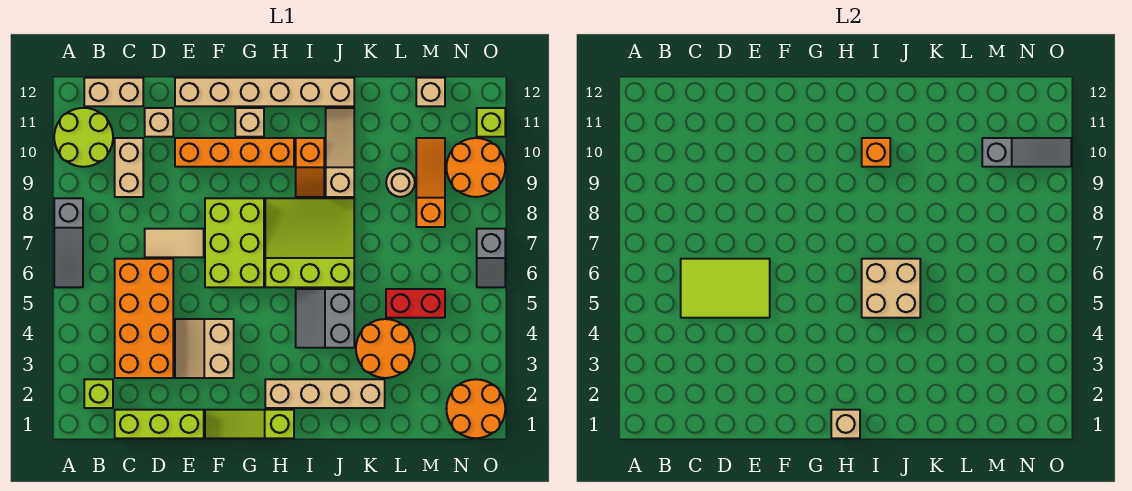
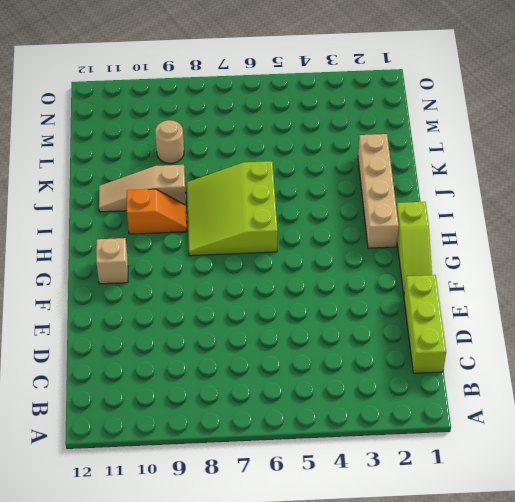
none -> grey 1x3 slope [54,198,83,287]
none -> lime 2x2 round brick [54,108,113,167]
none -> lime 1x1 brick [84,379,113,408]
none -> tan 1x2 brick [84,78,143,106]

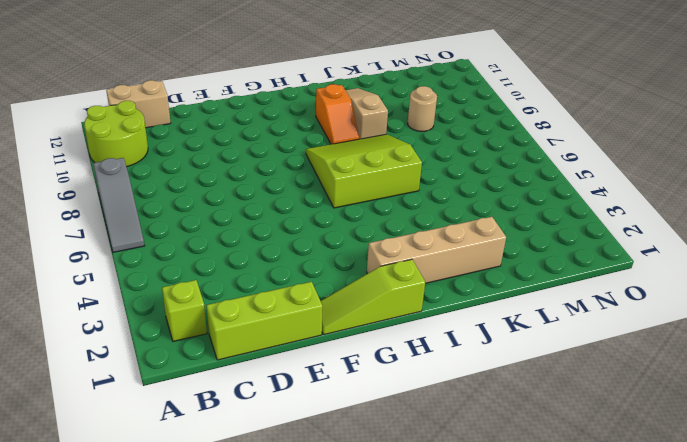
none -> orange 2x4 brick [115,259,173,378]
none -> tan 1x2 brick [115,138,143,197]
none -> tan 1x2 tile [145,229,204,257]
none -> tan 1x1 brick [145,108,173,137]

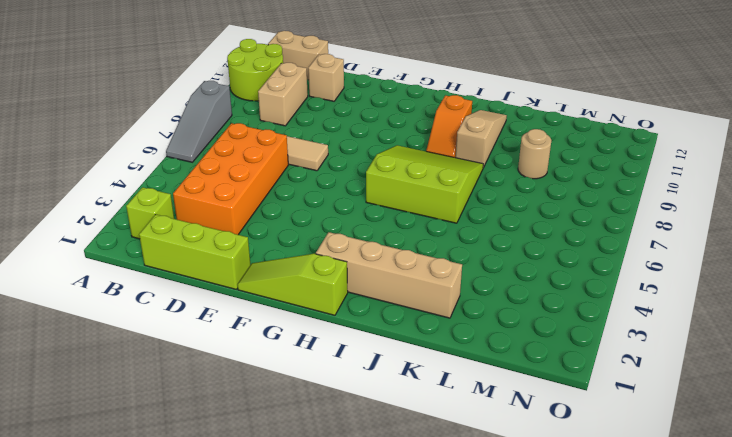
none -> tan 2x2 slope [175,319,234,378]
none -> orange 1x4 brick [175,138,294,167]
none -> tan 1x6 brick [175,78,354,106]
none -> lime 2x3 brick [205,198,264,287]

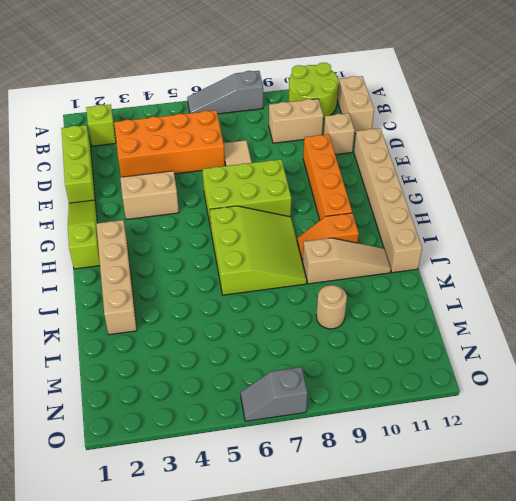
none -> tan 1x1 brick [235,108,264,137]
none -> grey 2x2 slope [296,289,354,348]
none -> orange 2x2 round brick [356,319,415,378]
none -> red 1x2 brick [386,289,445,318]

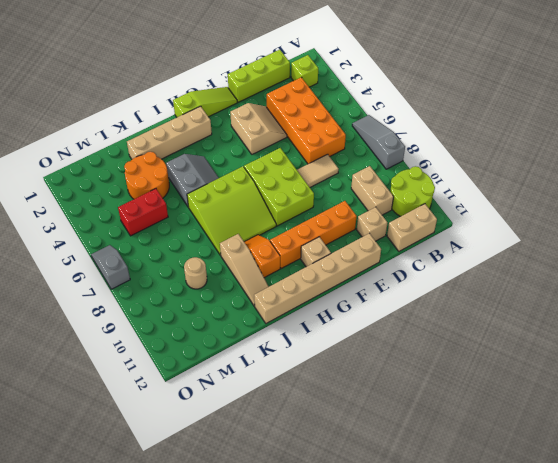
none -> orange 1x3 slope [416,138,445,227]
none -> tan 1x1 brick [416,78,445,106]
none -> orange 2x2 round brick [446,379,505,438]
none -> orange 2x2 round brick [446,138,505,197]

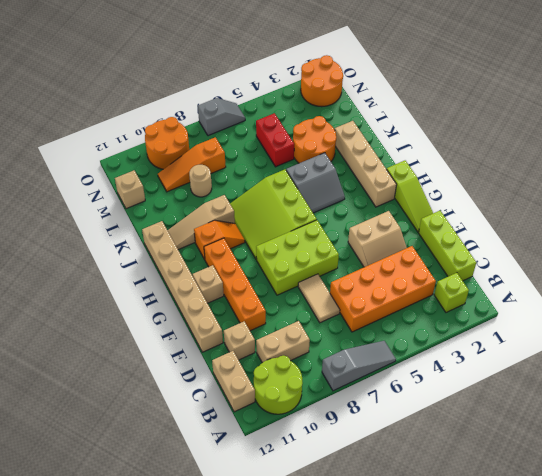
none -> lime 1x1 brick [477,108,505,137]
none -> lime 2x3 tile [681,259,770,318]
none -> tan 1x1 brick [831,410,860,438]
none -> tan 2x2 brick [862,259,920,318]

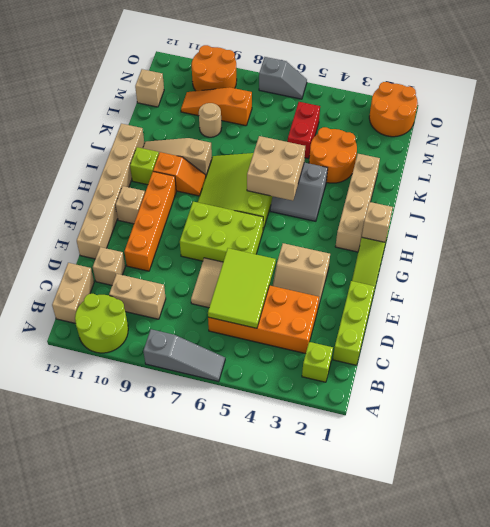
lime 1x1 brick [130,147,159,185] -> lime 1x1 brick moved to [477,108,505,137]
none -> orange 1x1 brick [862,138,890,167]
none -> grey 1x3 slope [982,138,1071,167]

